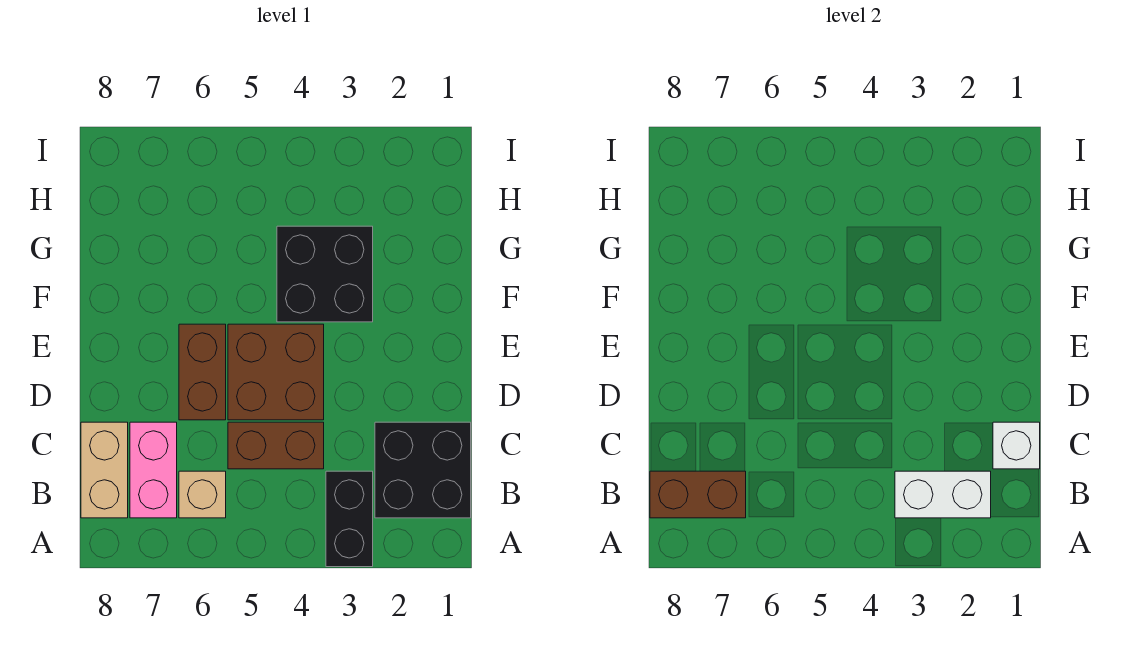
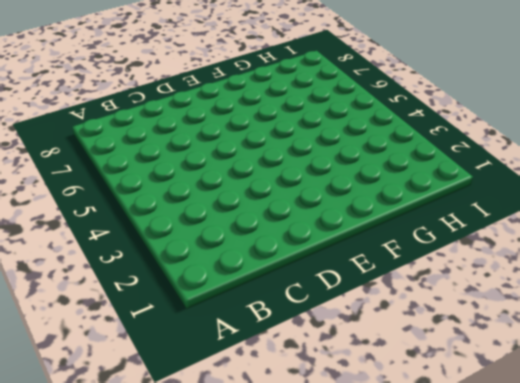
none -> black 1x2 brick [326,471,373,567]
none -> black 2x2 brick [375,422,471,518]
none -> tan 1x1 brick [179,471,226,518]

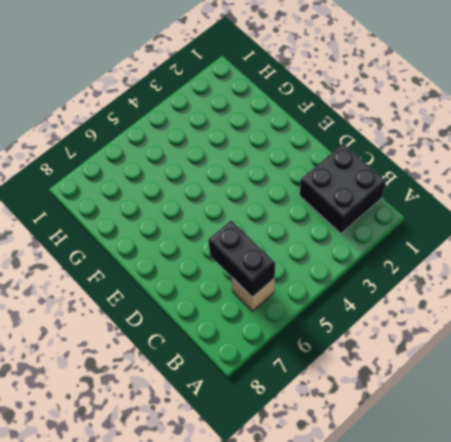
black 1x2 brick [208,220,275,297] -> black 1x2 brick moved to [326,471,373,567]
none -> pink 1x2 brick [130,422,177,518]
none -> tan 1x2 brick [81,422,128,518]
none -> brown 1x2 brick [228,422,324,469]

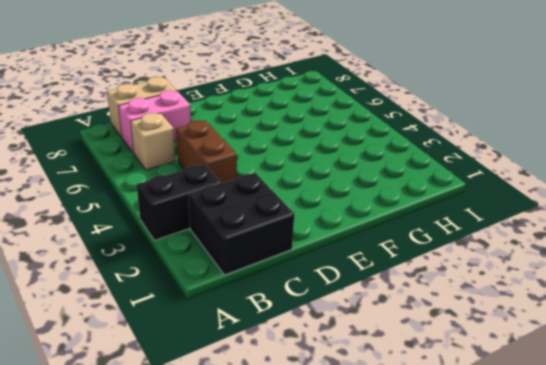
none -> brown 2x2 brick [228,324,324,420]
none -> brown 1x2 brick [179,324,226,420]
none -> black 2x2 brick [277,226,373,322]

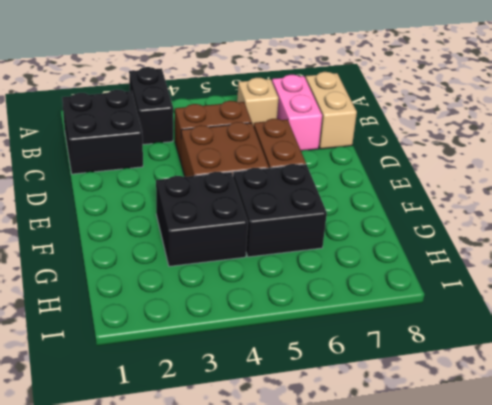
black 2x2 brick [233,164,327,257] -> none
none -> white 1x2 brick [895,471,991,518]
none -> brown 1x2 brick [650,471,746,518]
none -> white 1x1 brick [993,422,1040,469]

